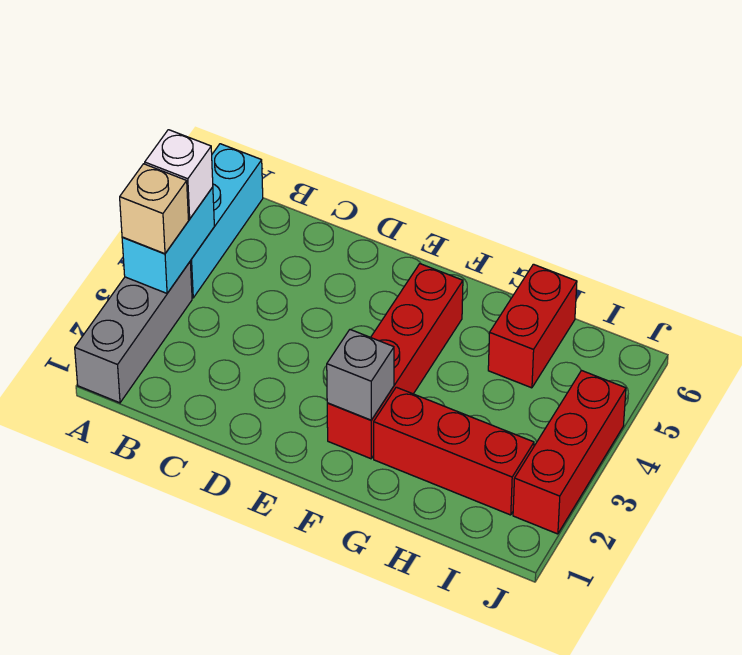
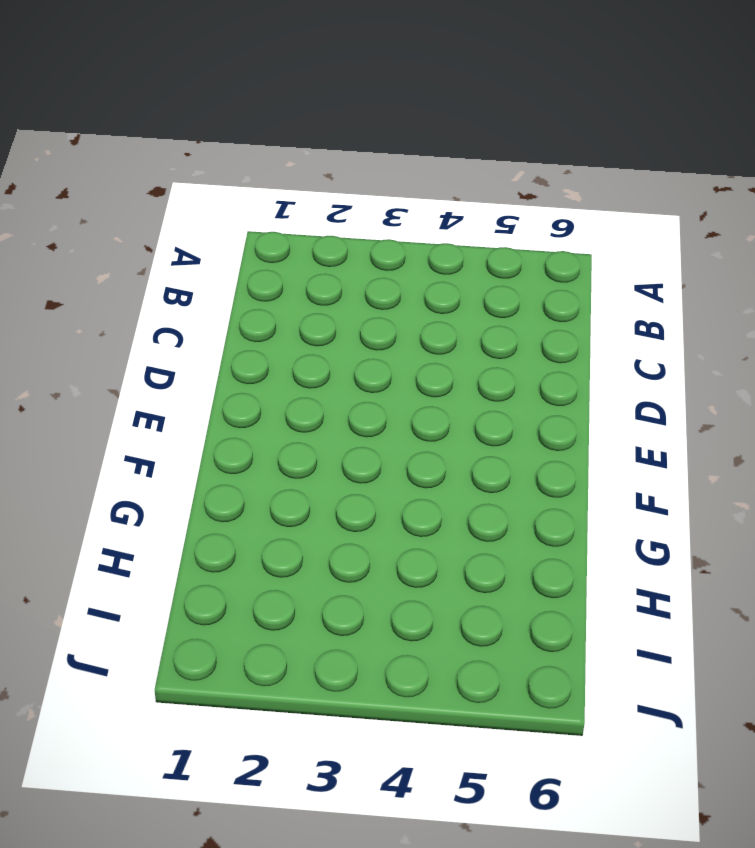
none -> grey 1x3 brick [75,262,192,403]
none -> cyan 1x3 brick [190,144,263,298]

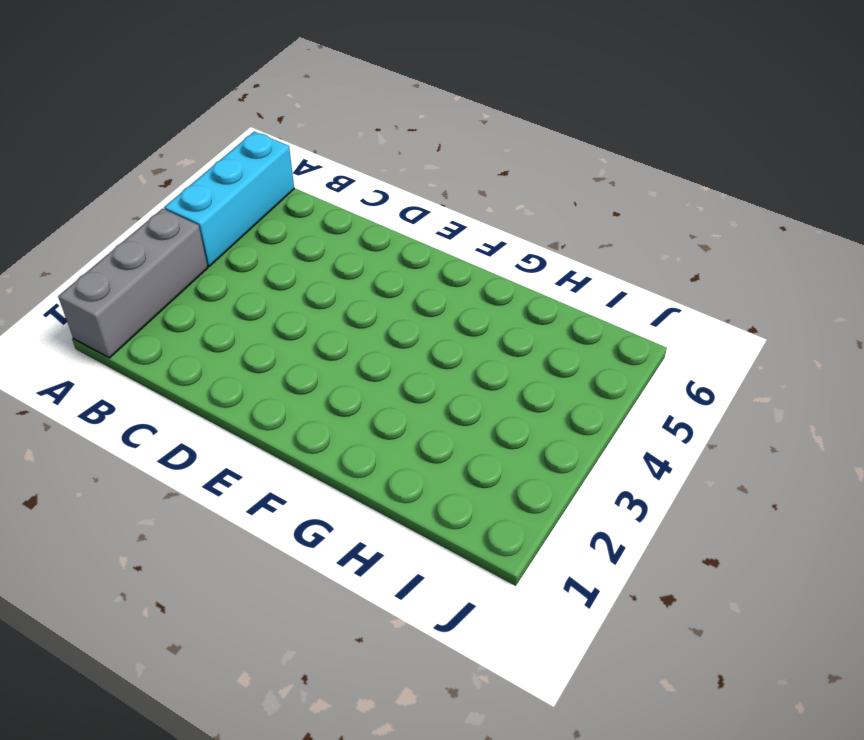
none -> red 1x4 brick [327,264,463,459]
none -> red 1x3 brick [374,387,534,515]

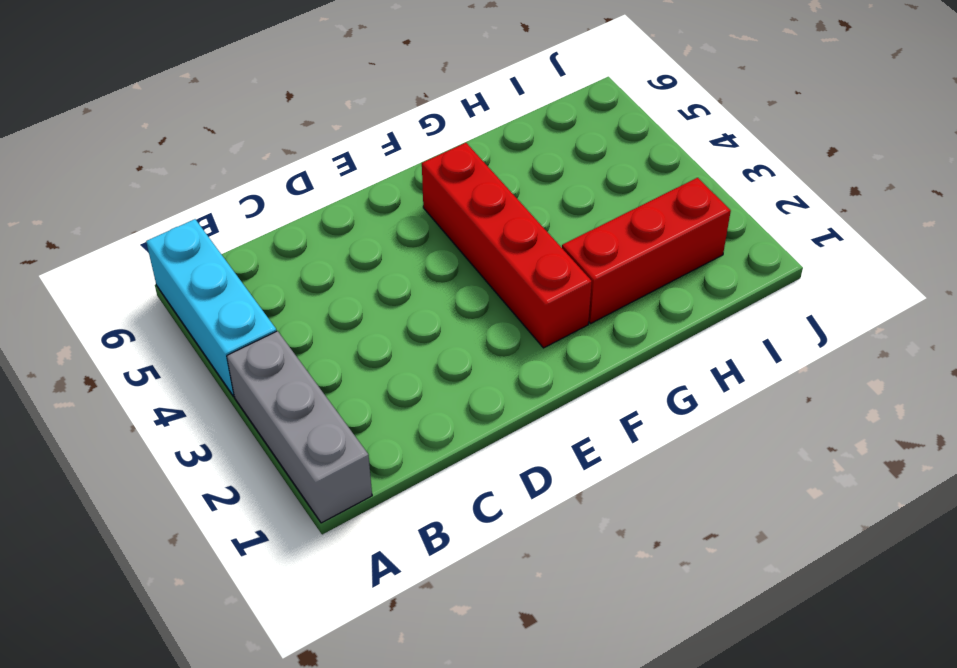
none -> red 1x2 brick [488,264,577,388]
none -> red 1x3 brick [513,370,626,534]

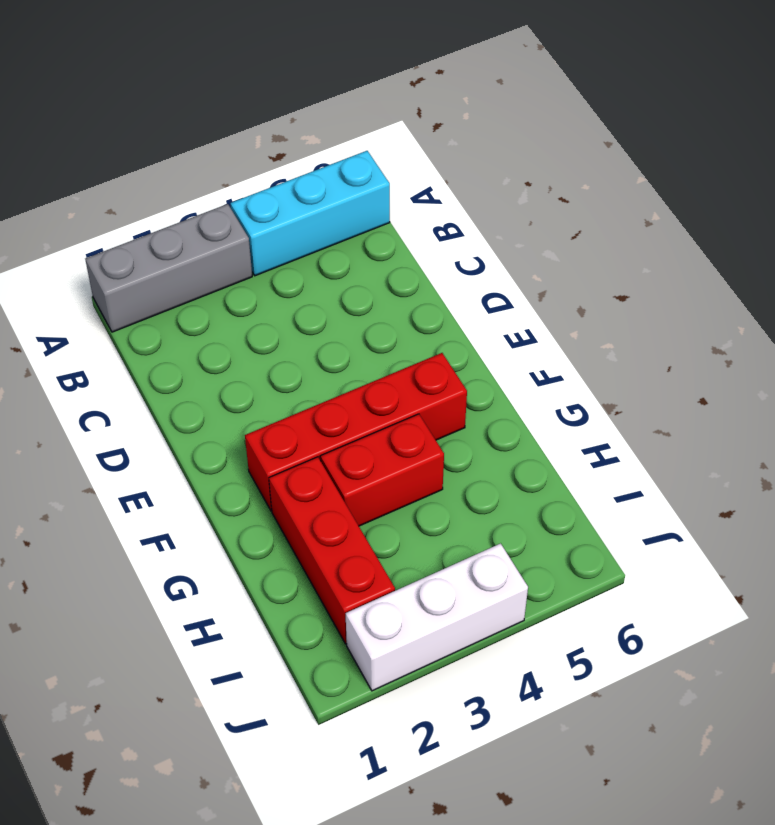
red 1x2 brick [320,414,444,526] -> red 1x2 brick moved to [488,264,577,388]
white 1x3 brick [346,543,528,691] -> red 1x3 brick [513,370,626,534]
none -> cyan 1x2 brick [122,187,214,293]
none -> grey 1x1 brick [327,330,394,420]

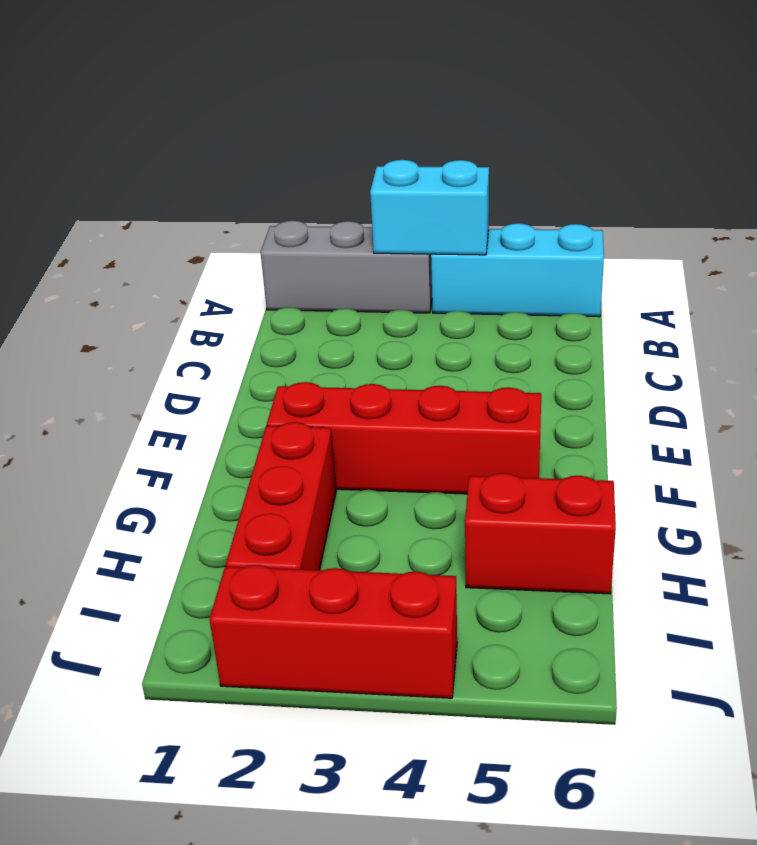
none -> grey 1x1 brick [327,330,394,420]
none -> tan 1x1 brick [120,164,189,254]

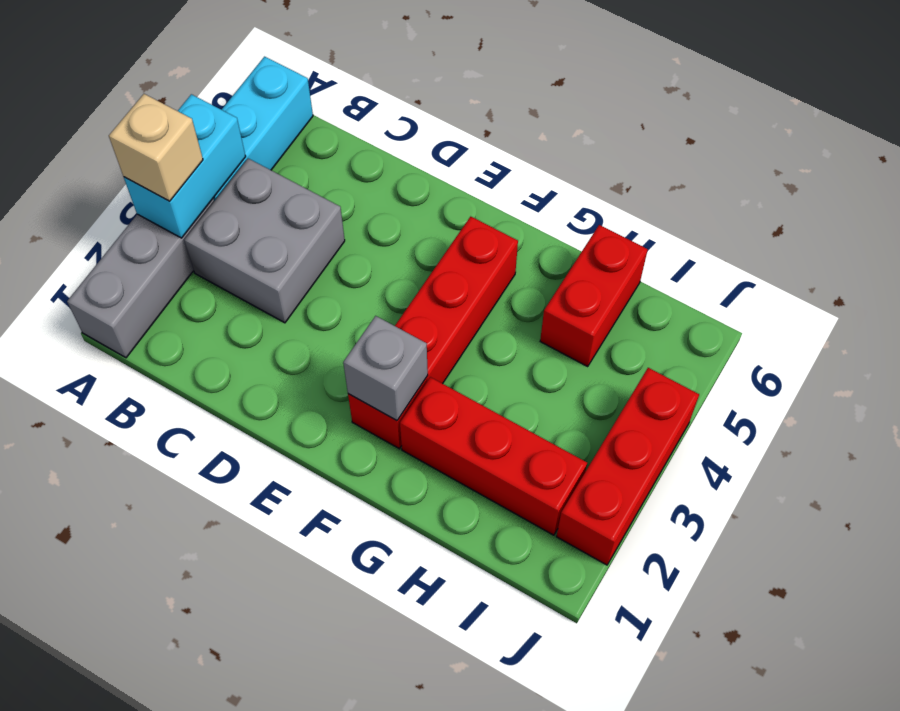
grey 2x2 brick [184,159,345,323] -> none
none -> white 1x1 brick [145,130,213,219]

